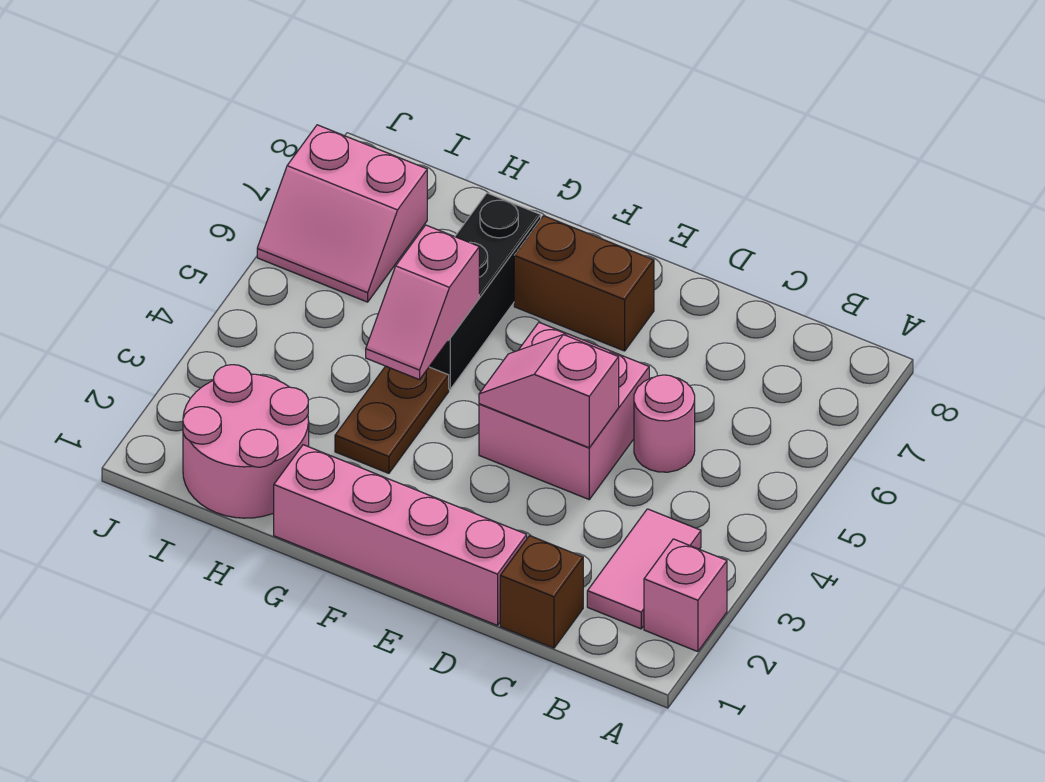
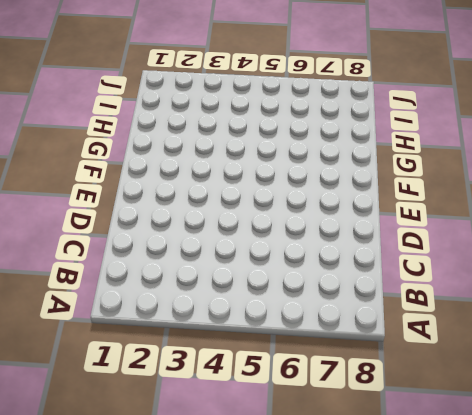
none -> pink 1x1 brick [644,539,727,652]
none -> pink 1x2 tile [587,509,701,629]
none -> brown 1x1 brick [500,536,583,648]

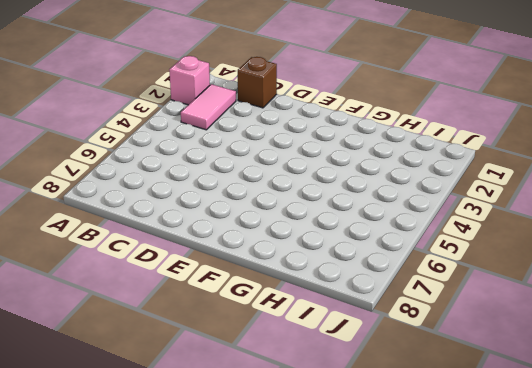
none -> pink 1x1 round brick [634,375,695,472]
none -> pink 1x4 brick [274,445,527,625]
none -> pink 2x2 brick [479,323,649,499]

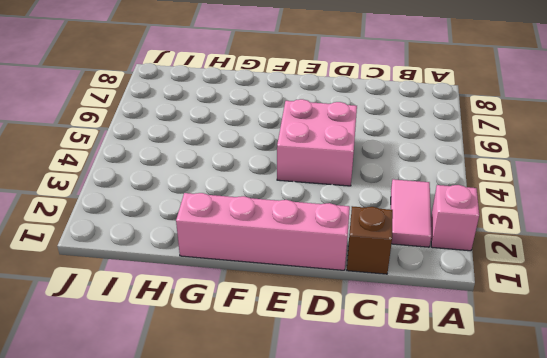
none -> pink 1x1 round brick [634,375,695,472]
none -> brown 1x2 brick [514,216,654,351]
none -> brown 1x2 plate [335,366,449,473]

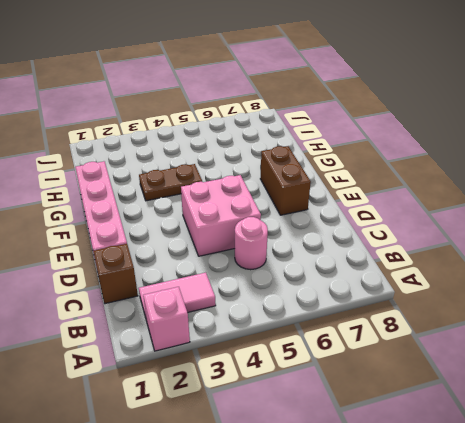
none -> black 1x3 brick [429,193,541,389]
none -> pink 2x2 round brick [183,365,309,518]
none -> pink 2x2 slope [257,125,427,302]

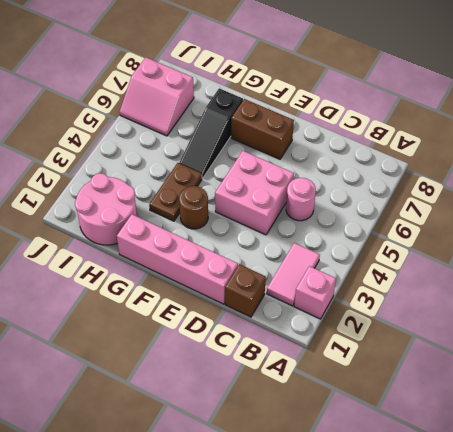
brown 1x1 round brick [179,186,208,229] -> none
black 1x3 slope [179,88,243,178] -> black 1x3 brick [429,193,541,389]
none -> pink 1x2 slope [479,335,619,448]
none -> pink 1x2 slope [366,225,479,380]

